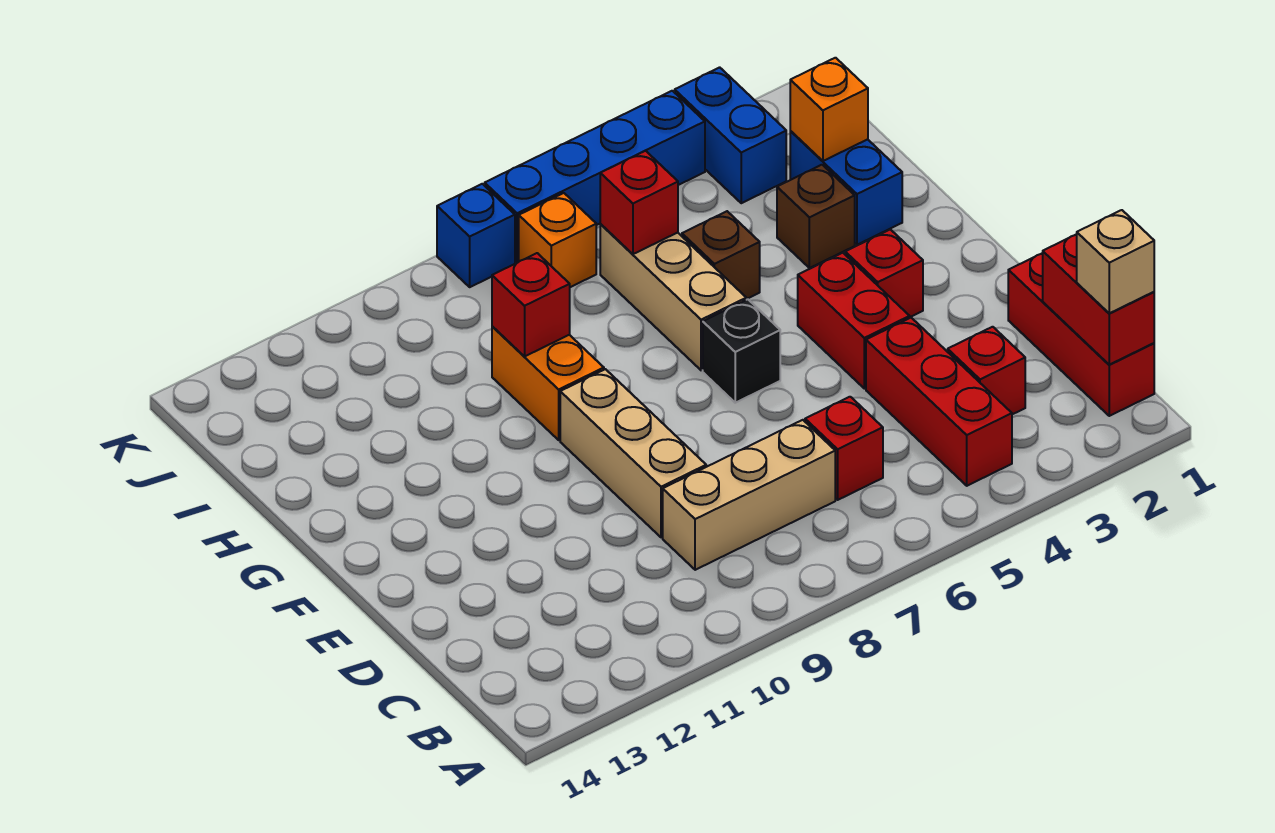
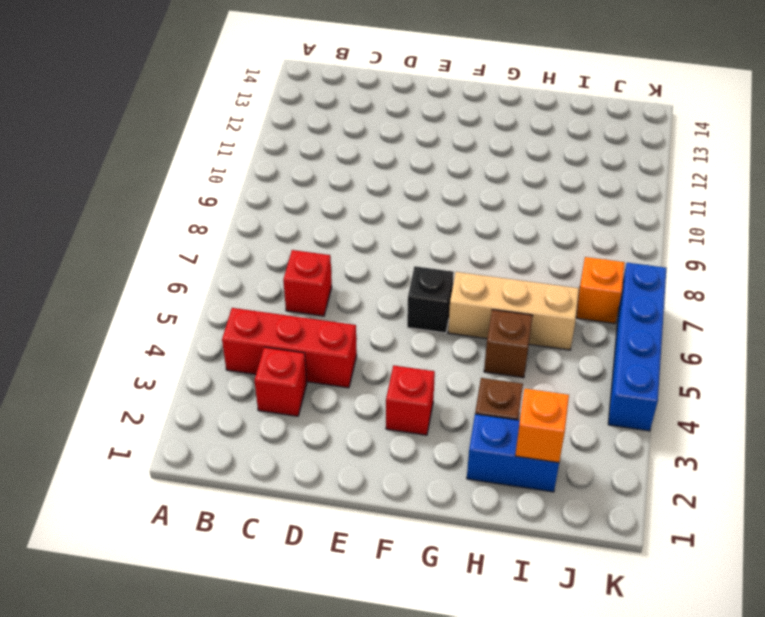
none -> red 1x3 brick [1008,253,1154,416]
none -> tan 1x3 brick [663,420,835,570]
none -> tan 1x3 brick [560,369,706,537]

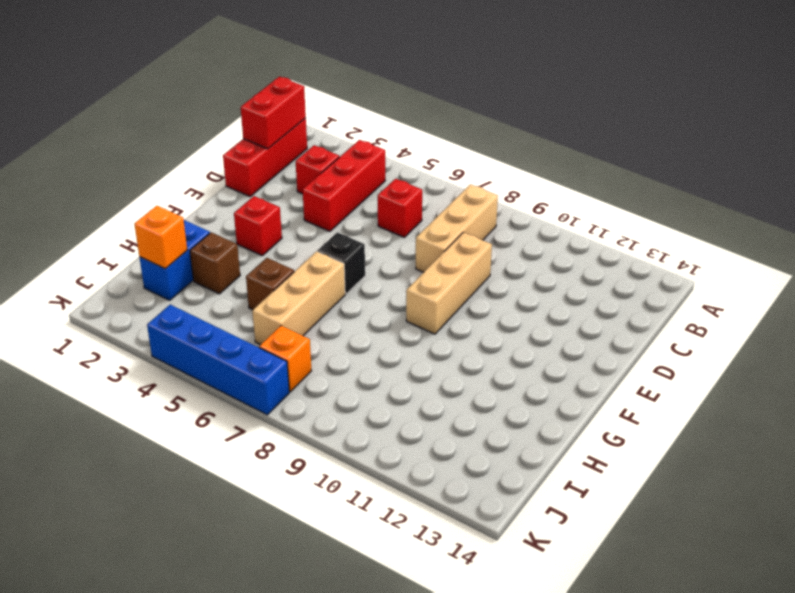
tan 1x3 brick [416,184,498,272] -> tan 1x3 brick turned to [663,420,835,570]
none -> red 1x2 brick [798,253,910,389]
none -> orange 1x2 brick [492,326,604,440]
none -> blue 1x2 brick [675,67,786,203]

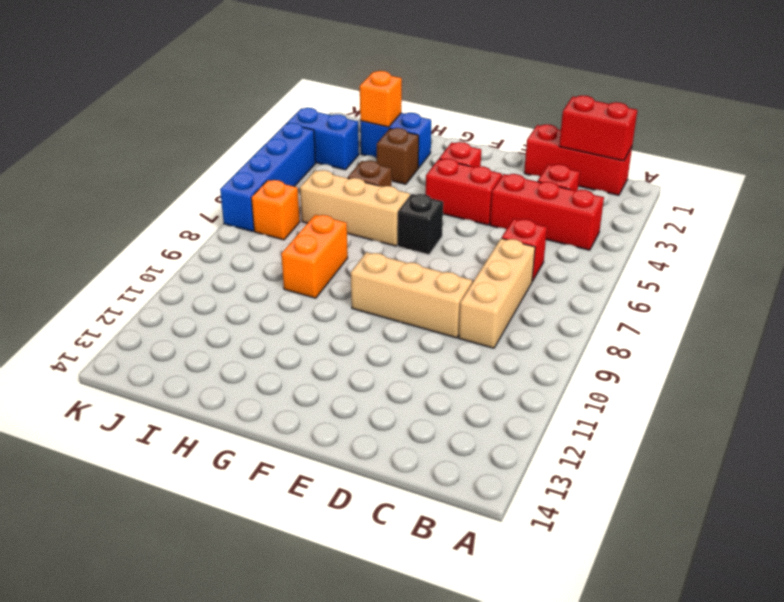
orange 1x2 brick [281,215,348,298] -> orange 1x2 brick turned to [492,326,604,440]
none -> blue 1x1 brick [437,184,515,287]
none -> red 1x1 brick [492,253,570,356]
none -> red 1x1 brick [600,151,678,254]

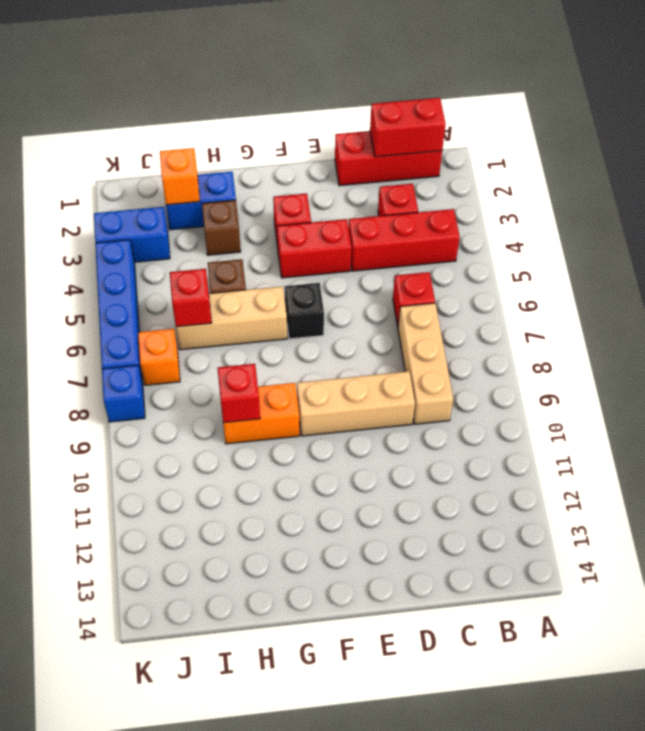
none -> tan 1x1 brick [1076,210,1154,313]

